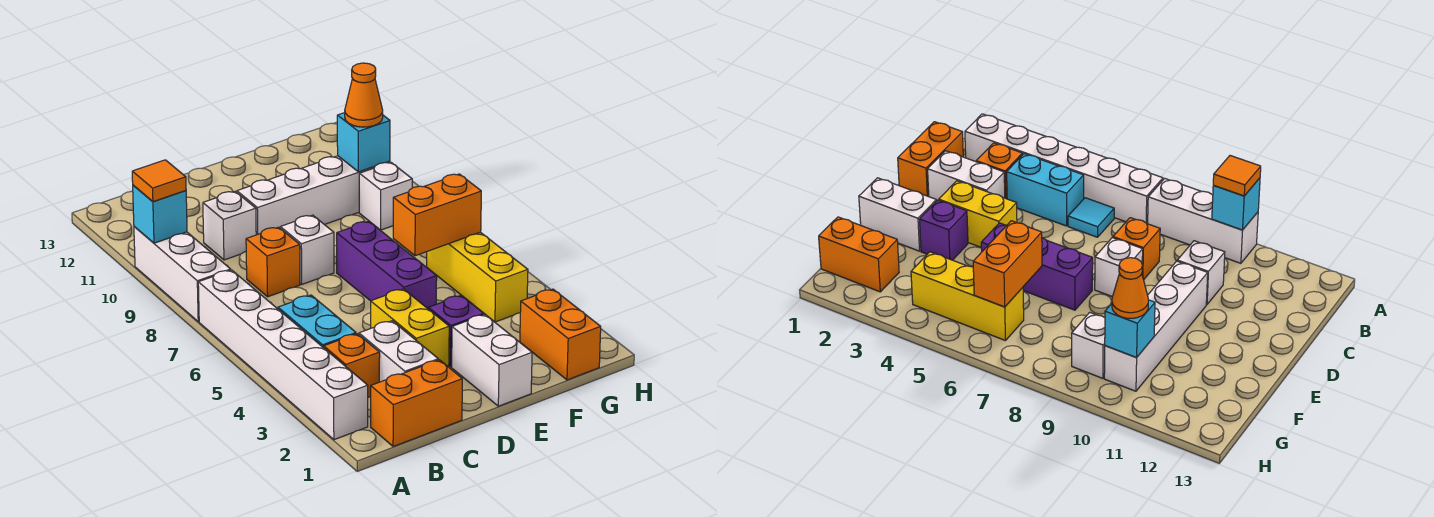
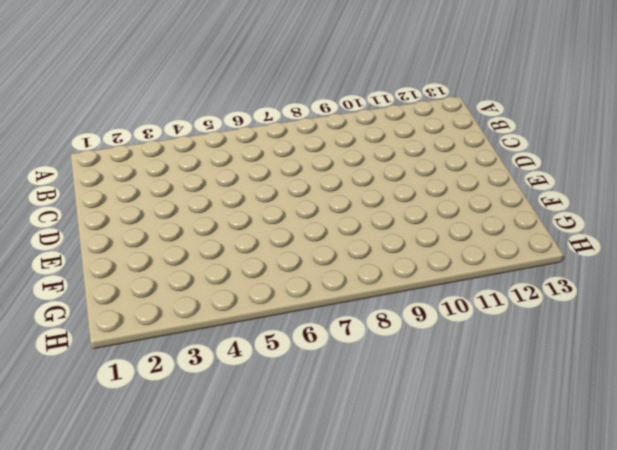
none -> white 1x6 brick [198,270,368,440]
none -> white 1x3 brick [134,227,231,322]
none -> orange 1x2 brick [371,360,462,447]

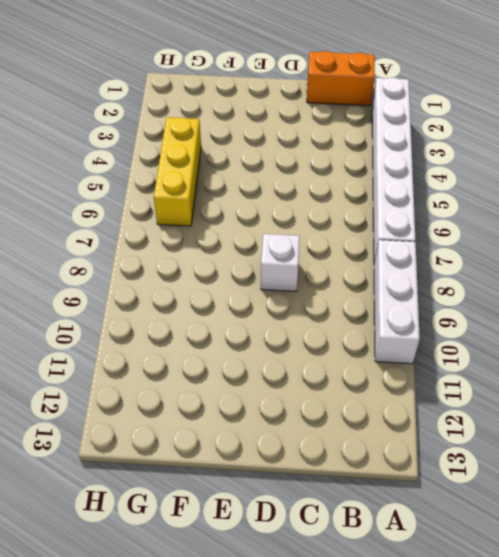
none -> orange 1x1 brick [324,334,380,397]
none -> cyan 1x2 brick [278,295,356,348]
none -> cyan 1x1 tile [1068,198,1114,237]

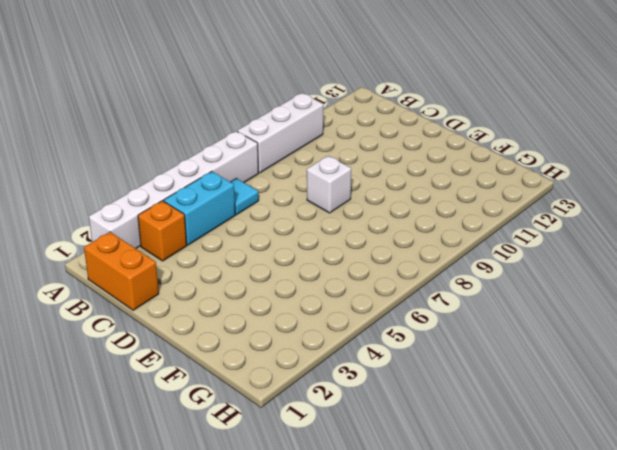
none -> white 1x2 brick [359,321,438,382]
none -> orange 1x1 brick [246,227,300,297]
none -> white 1x1 brick [203,191,256,260]

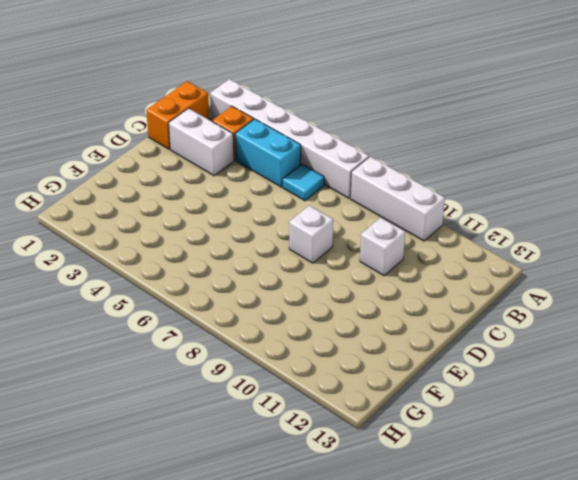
none -> orange 1x1 brick [246,227,300,297]
none -> yellow 1x2 brick [371,289,449,367]
none -> white 1x4 brick [237,156,390,235]

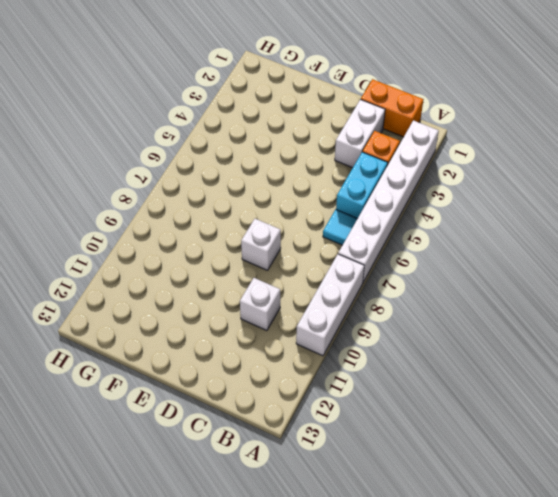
none -> orange 1x1 brick [246,227,300,297]
none -> yellow 1x2 brick [371,289,449,367]
none -> white 1x4 brick [237,156,390,235]

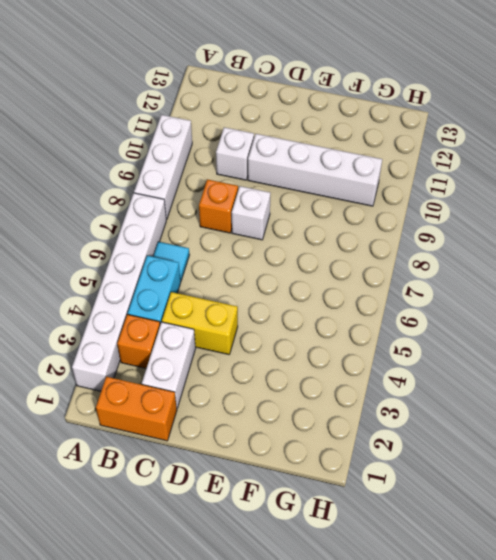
yellow 1x2 brick [162,292,238,354] -> yellow 1x2 brick turned to [371,289,449,367]
none -> white 1x2 brick [452,315,532,406]
none -> purple 1x1 brick [428,295,484,367]
none -> purple 1x3 brick [337,221,437,308]

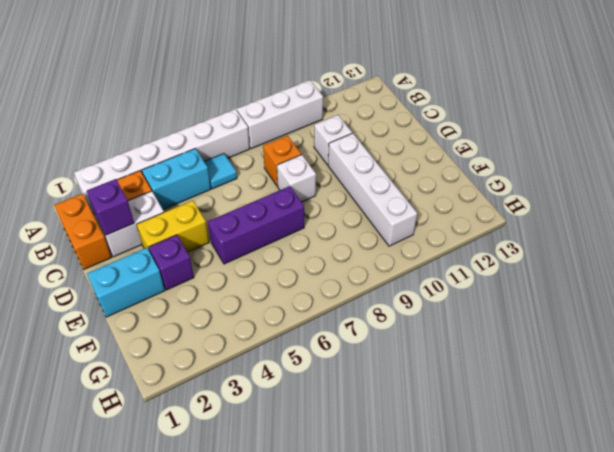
purple 1x1 brick [87,179,134,235] -> none
cyan 1x2 brick [87,248,165,317] -> white 1x2 brick [452,315,532,406]
none -> orange 1x2 brick [520,289,601,380]
none -> yellow 1x3 brick [427,232,528,322]
none -> white 1x1 brick [359,162,412,230]

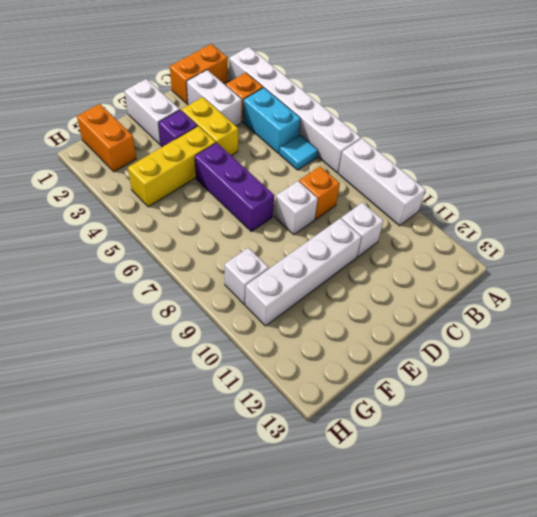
yellow 1x3 brick [128,126,216,207] -> yellow 1x3 brick turned to [427,232,528,322]
none -> cyan 1x1 brick [133,185,187,243]
none -> orange 1x2 brick [393,174,481,256]
none -> cyan 1x1 brick [337,113,390,172]

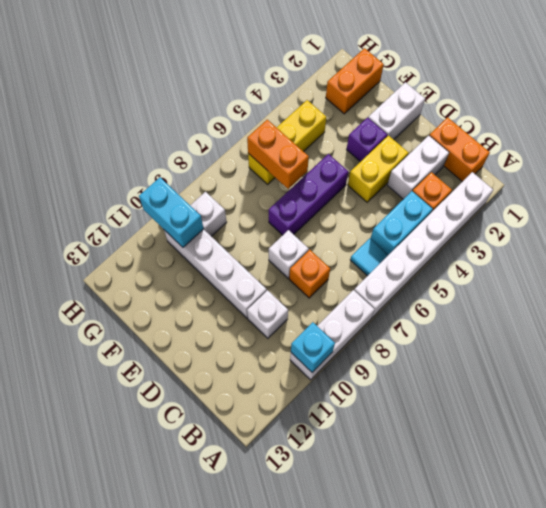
cyan 1x2 brick [139,177,204,247] -> cyan 1x1 brick [337,113,390,172]
none -> orange 1x1 tile [132,160,186,202]
none -> orange 1x1 cone [345,63,383,127]

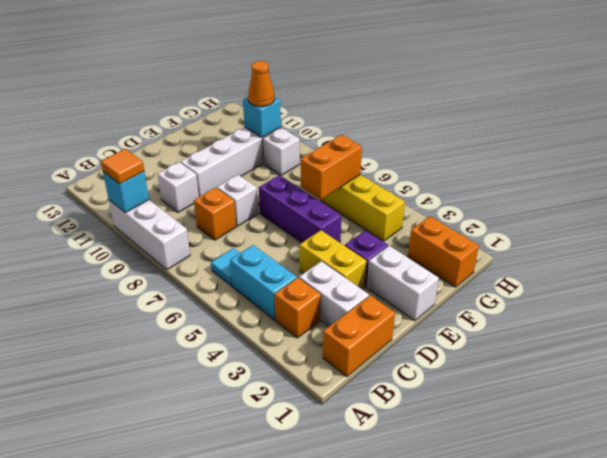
none -> white 1x6 brick [198,270,368,440]

